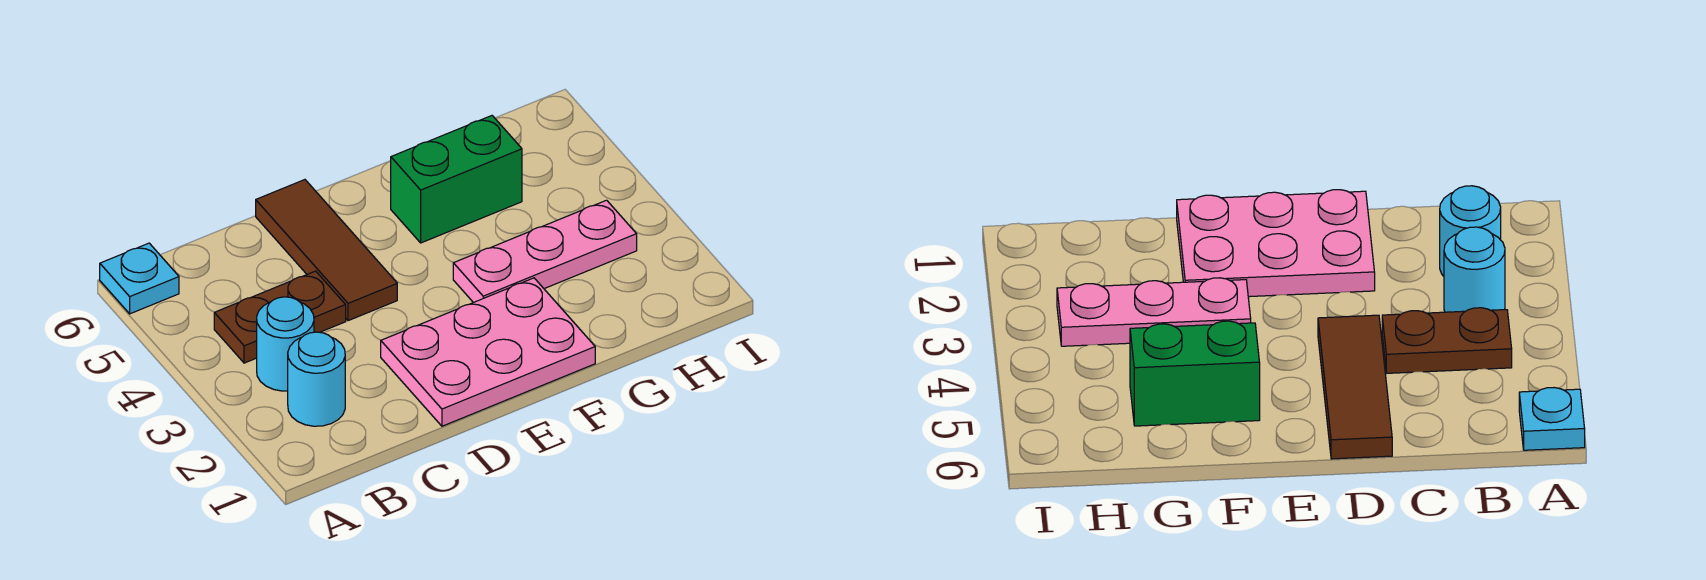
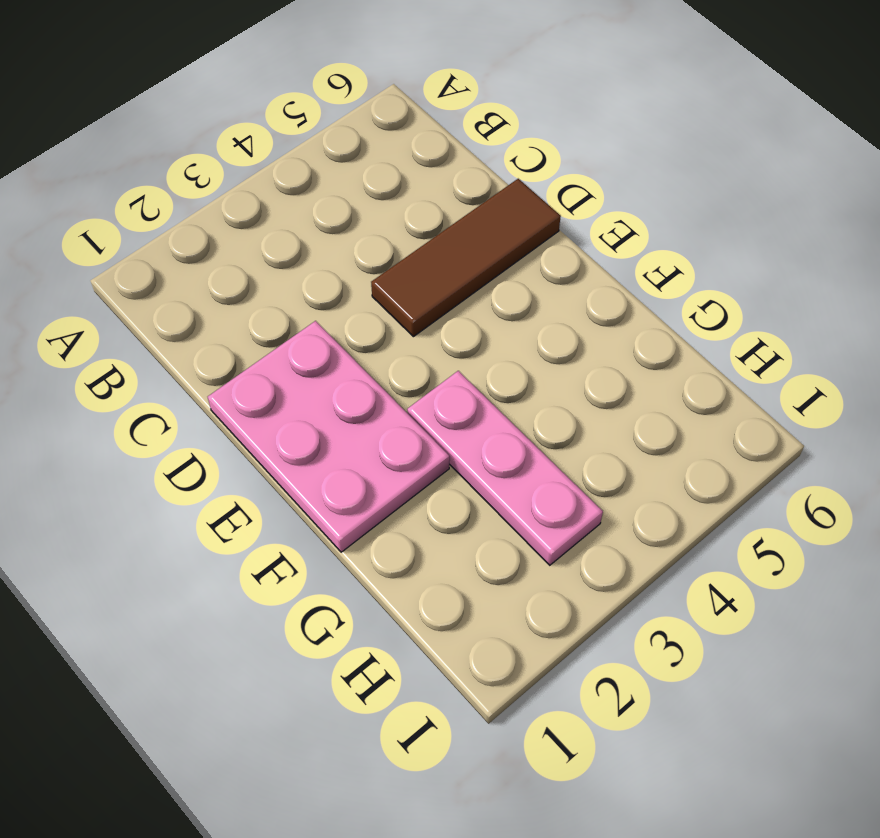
none -> cyan 1x1 plate [100,243,179,314]
none -> cyan 1x1 round brick [288,332,345,426]

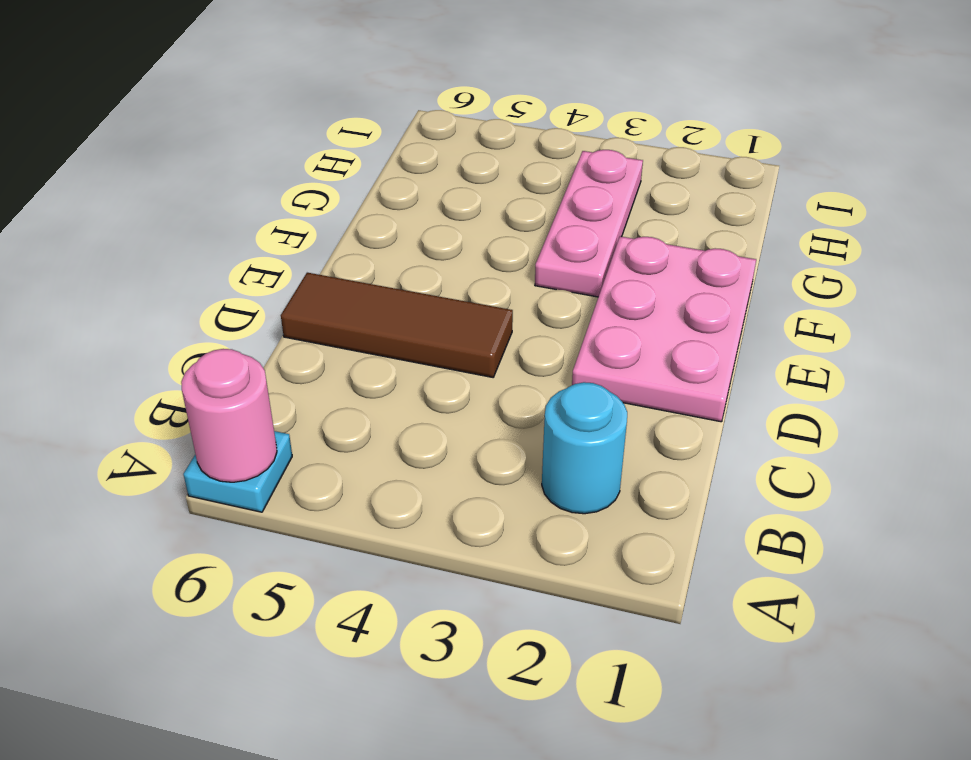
pink 1x1 round brick [181,349,277,482] -> none
none -> cyan 1x1 round brick [257,297,314,391]
none -> brown 1x2 plate [214,271,346,363]

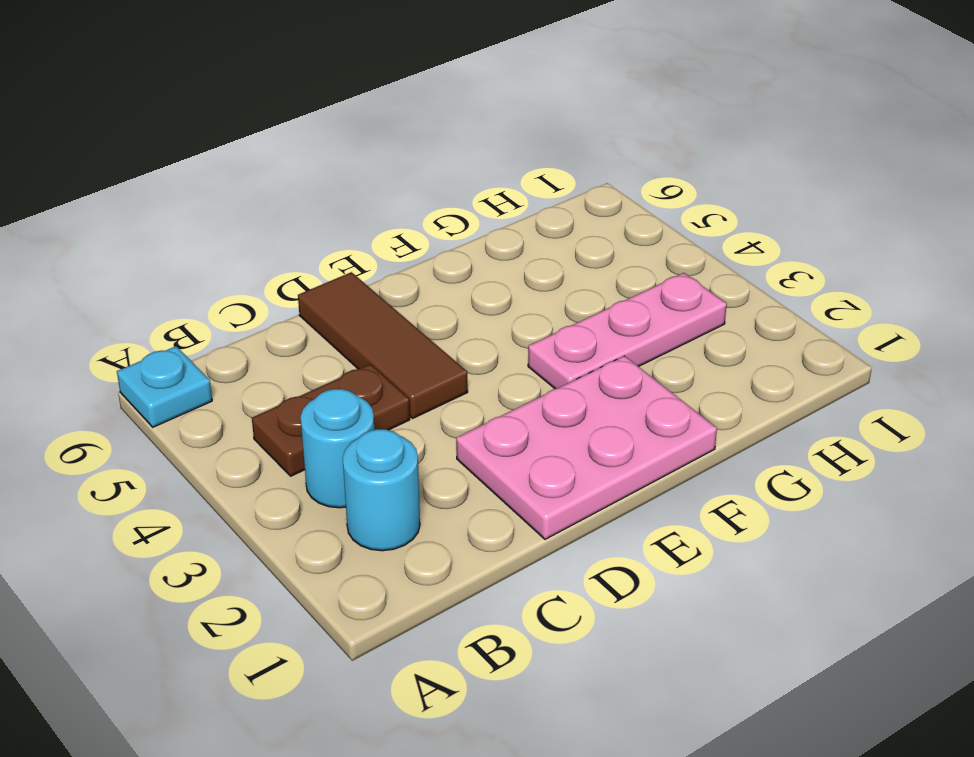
none -> green 1x2 brick [391,116,522,243]

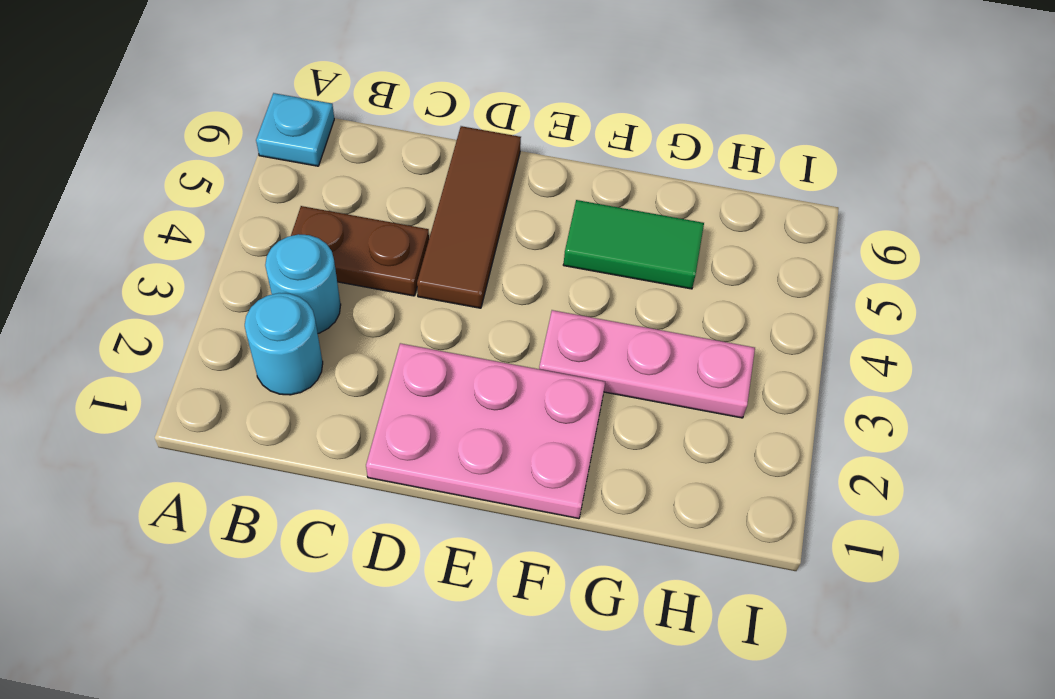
green 1x2 tile [563,200,704,289] -> green 1x2 brick [391,116,522,243]

